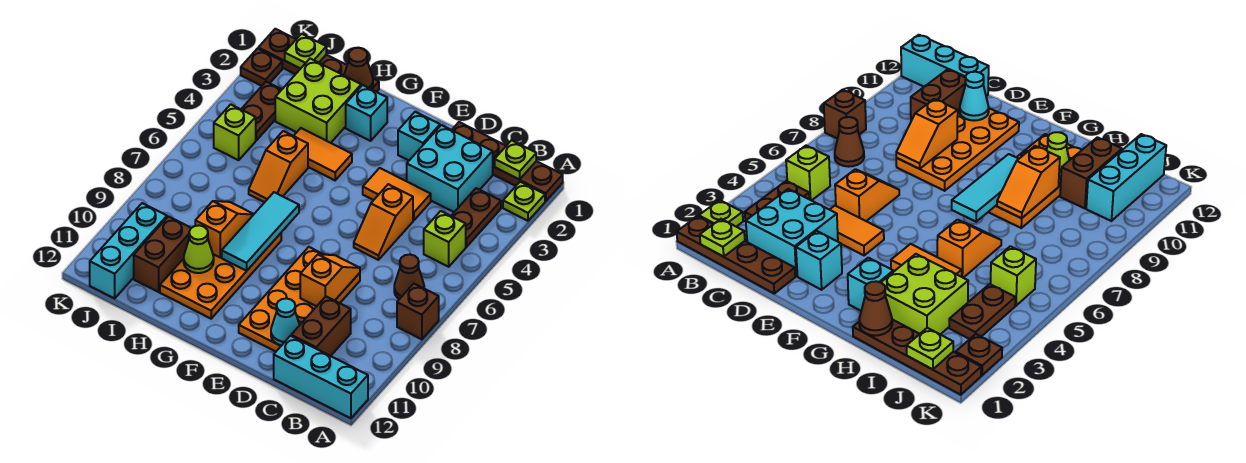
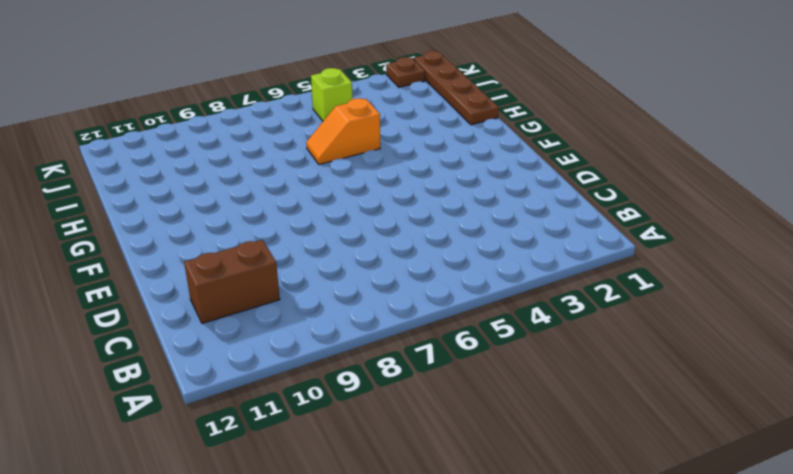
none -> brown 1x4 plate [452,122,563,201]
none -> lime 1x1 plate [503,182,545,221]
none -> brown 1x1 brick [397,284,439,339]
none -> cyan 1x3 brick [274,336,368,418]

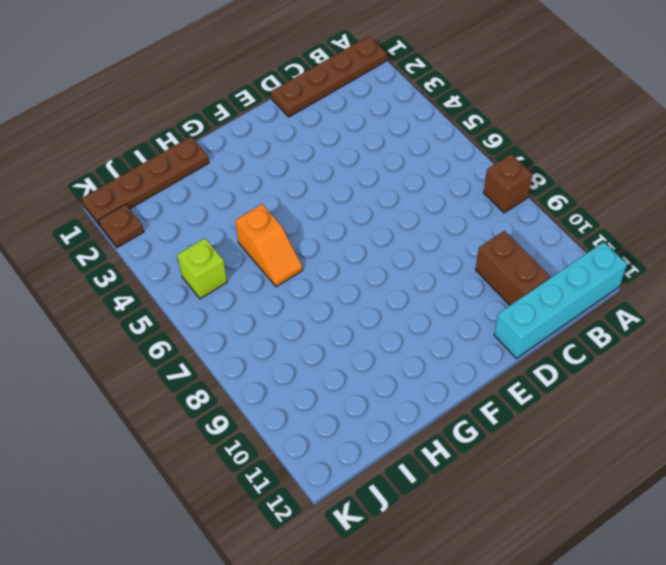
cyan 1x4 brick [494,242,627,358] -> cyan 1x3 brick [274,336,368,418]
none -> lime 1x1 plate [503,182,545,221]
none -> brown 1x2 plate [451,188,501,247]
none -> lime 1x1 brick [424,211,466,267]
none -> brown 1x1 cone [394,255,424,299]

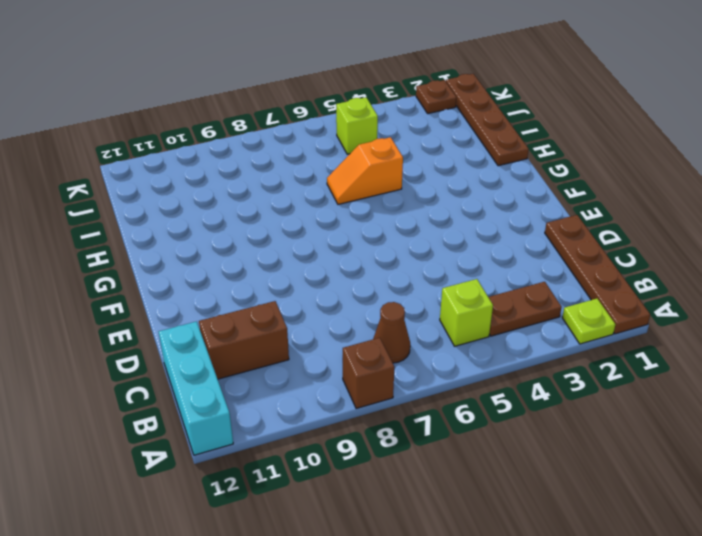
none -> cyan 2x2 brick [407,125,493,212]
none -> orange 1x2 tile [363,168,431,220]
none -> orange 1x2 slope [354,184,413,260]
none -> orange 2x4 plate [239,247,360,352]

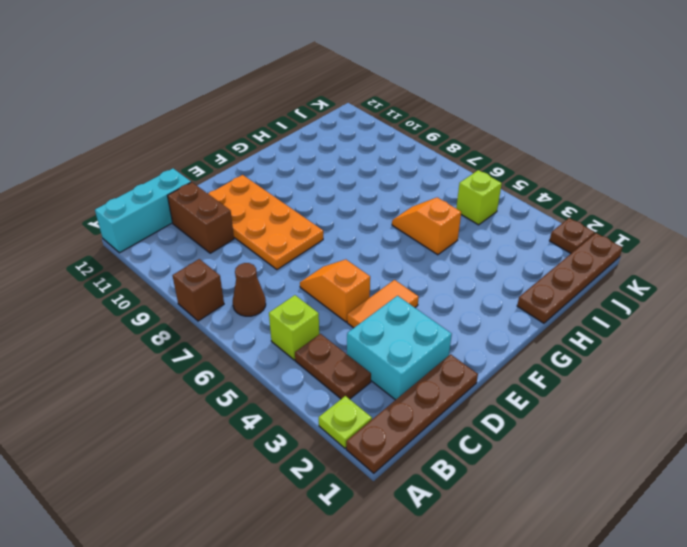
none -> cyan 1x1 brick [398,112,440,160]
none -> cyan 1x1 brick [346,85,387,141]
none -> orange 1x2 tile [294,128,352,180]
none -> orange 2x4 plate [160,233,281,319]

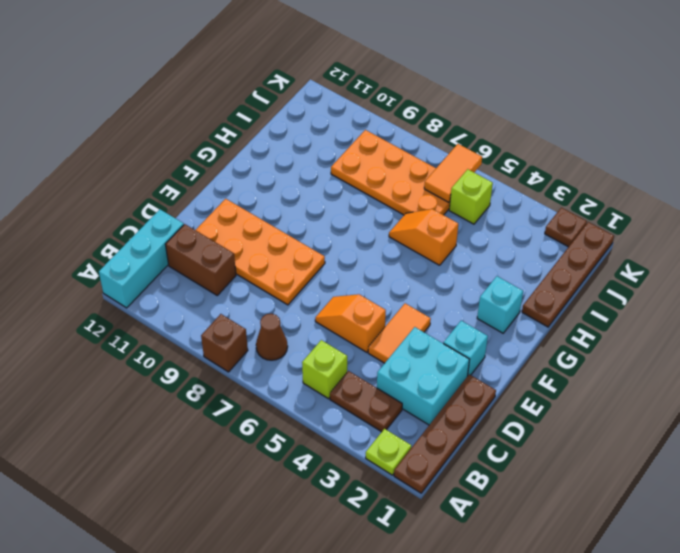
orange 2x4 plate [331,130,450,215] -> orange 2x4 plate moved to [160,233,281,319]
orange 1x2 tile [424,144,482,202] -> orange 1x2 tile moved to [294,128,352,180]
none -> lime 2x2 brick [275,59,361,143]
none -> brown 1x2 brick [134,216,191,292]
none -> brown 1x2 plate [241,82,282,140]
none -> cyan 1x3 brick [90,203,167,298]

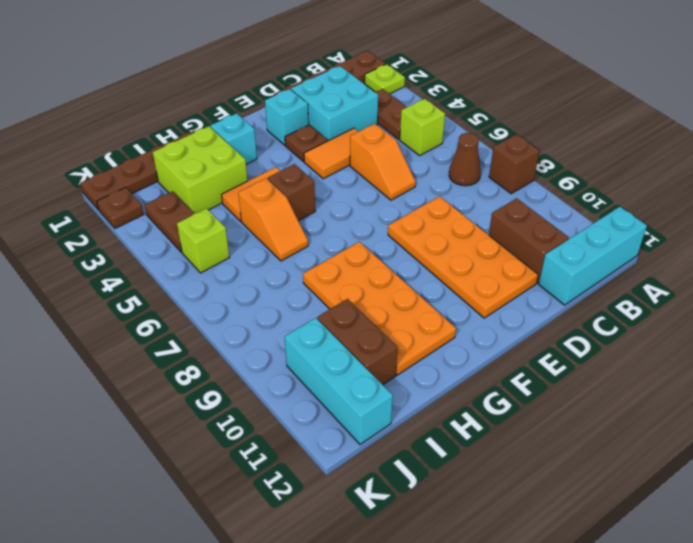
brown 1x1 plate [285,125,328,162] -> none
brown 1x1 brick [268,164,315,221] -> none
none -> lime 1x1 plate [495,140,536,179]
none -> orange 1x2 slope [300,254,360,307]
none -> cyan 1x1 cone [271,298,300,346]
none -> cyan 1x3 tile [222,192,299,271]

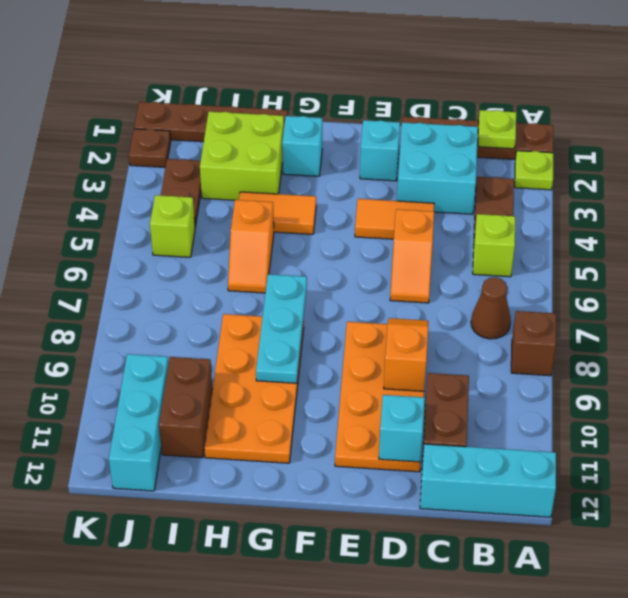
cyan 1x1 brick [379,395,425,462] -> cyan 1x1 cone [271,298,300,346]
cyan 1x3 plate [256,274,307,383] -> cyan 1x3 tile [222,192,299,271]
none -> brown 1x1 cone [344,48,373,89]
none -> orange 1x2 slope [195,201,254,257]
none -> lime 1x1 cone [184,225,214,273]
none -> lime 1x1 plate [285,34,326,69]

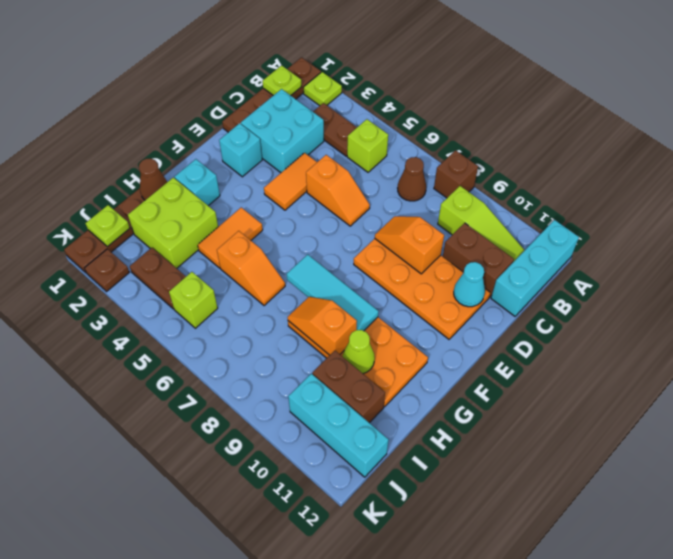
lime 1x3 slope [438,186,525,262] -> none

